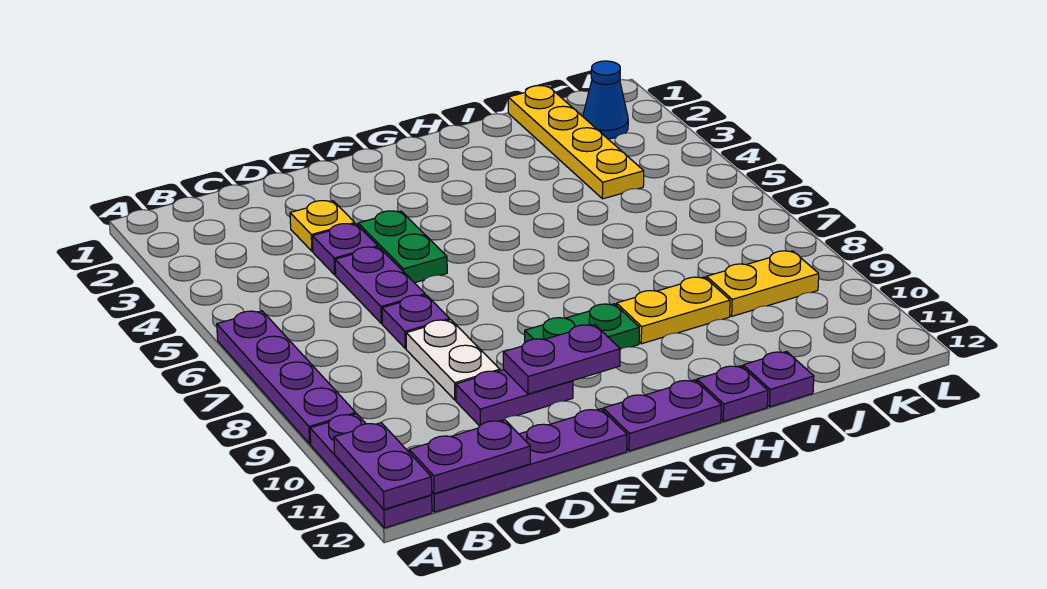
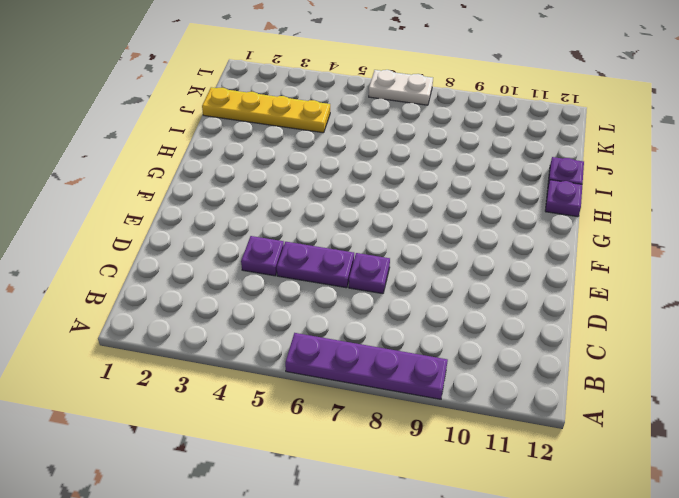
white 1x2 plate [369,70,433,105] -> white 1x2 plate moved to [406,320,500,400]
none -> purple 1x3 plate [310,414,432,528]
none -> purple 1x4 plate [432,409,627,512]
none -> yellow 1x1 plate [290,201,355,251]

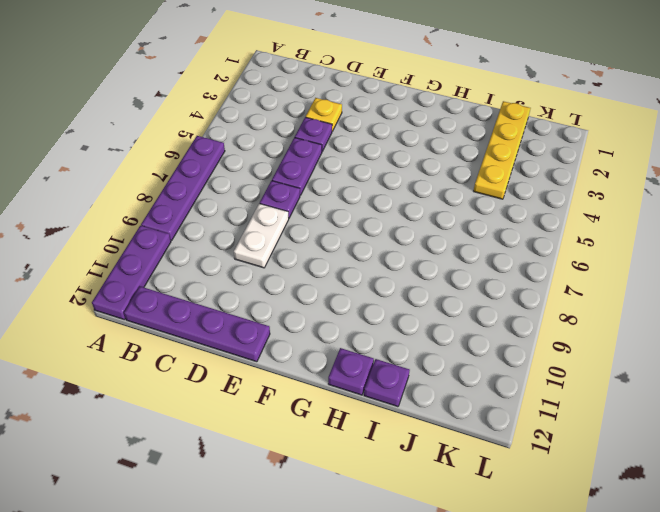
none -> purple 1x2 plate [456,370,573,426]
none -> green 1x2 plate [358,211,447,283]
none -> green 1x2 plate [525,304,639,349]

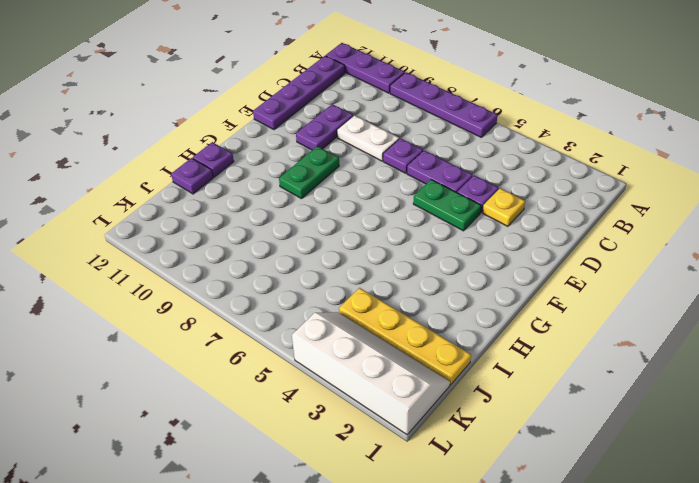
white 2x4 slope [292,312,450,435] -> blue 1x1 cone [583,61,628,139]
none -> purple 1x2 plate [603,380,721,451]
none -> yellow 1x2 plate [617,277,730,344]
none -> yellow 1x2 plate [707,251,819,316]

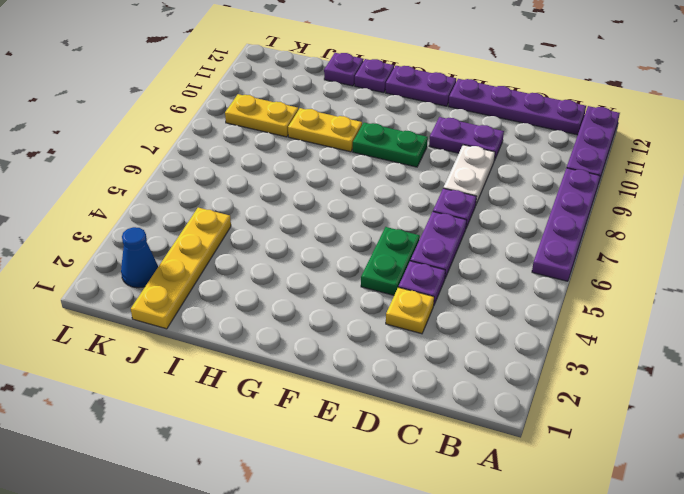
none -> purple 1x2 plate [334,423,432,509]
none -> purple 1x2 plate [409,420,530,494]
none -> purple 1x2 plate [503,325,620,394]

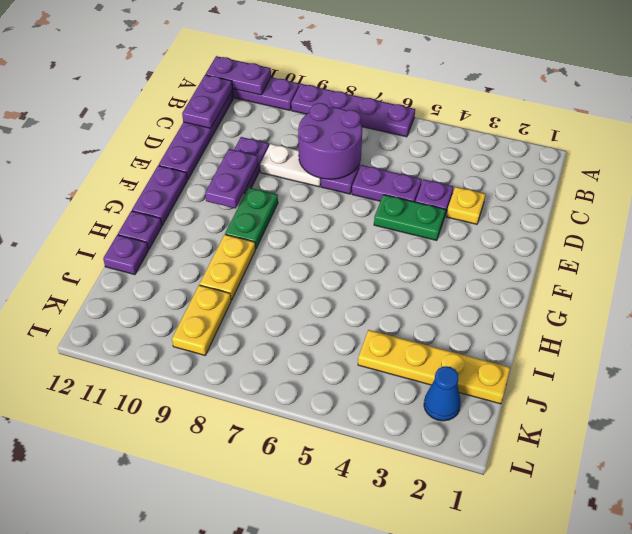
purple 2x2 round brick [298,103,362,179] -> none

